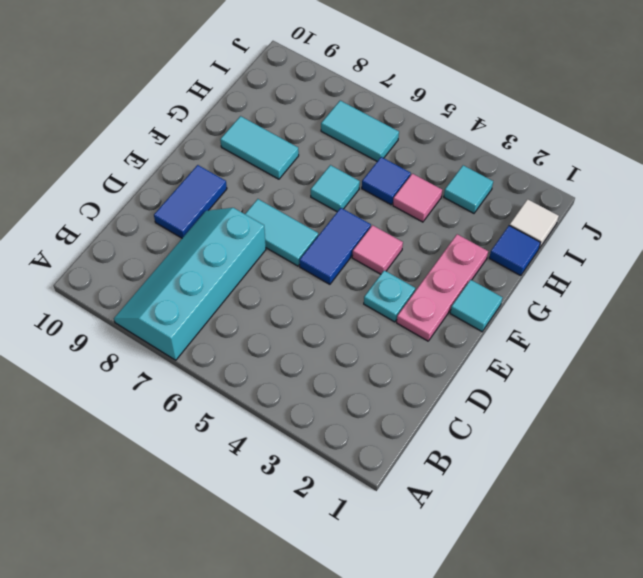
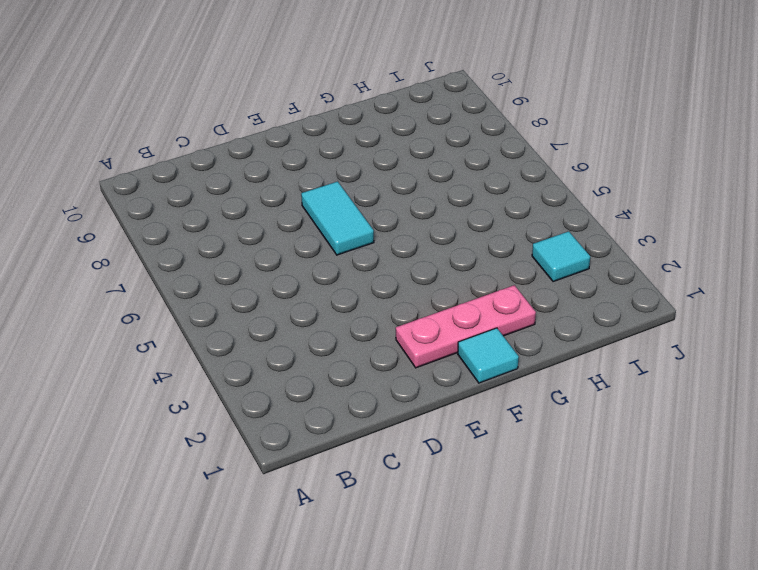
none -> cyan 2x4 slope [114,208,266,360]
none -> blue 1x2 tile [154,165,227,238]
none -> cyan 1x1 plate [364,270,415,322]

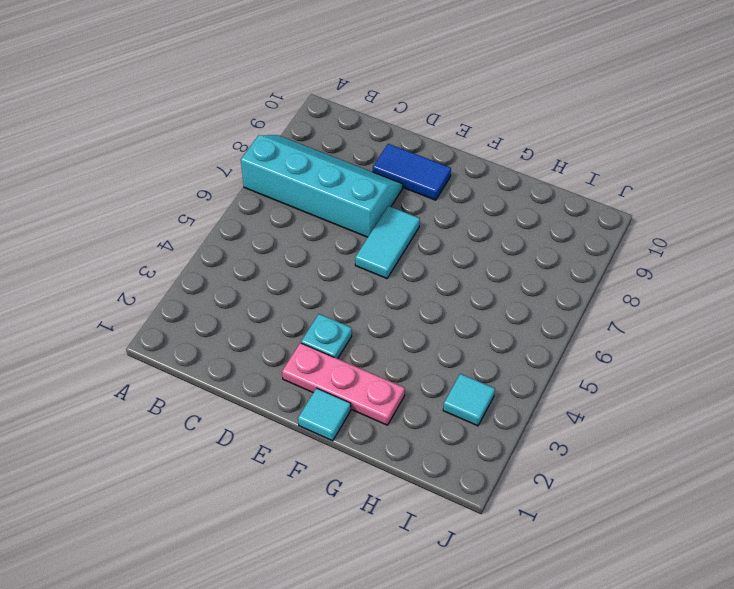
none -> blue 1x2 tile [300,208,371,284]
none -> pink 1x1 tile [352,225,403,274]
none -> cyan 1x1 tile [311,165,360,212]

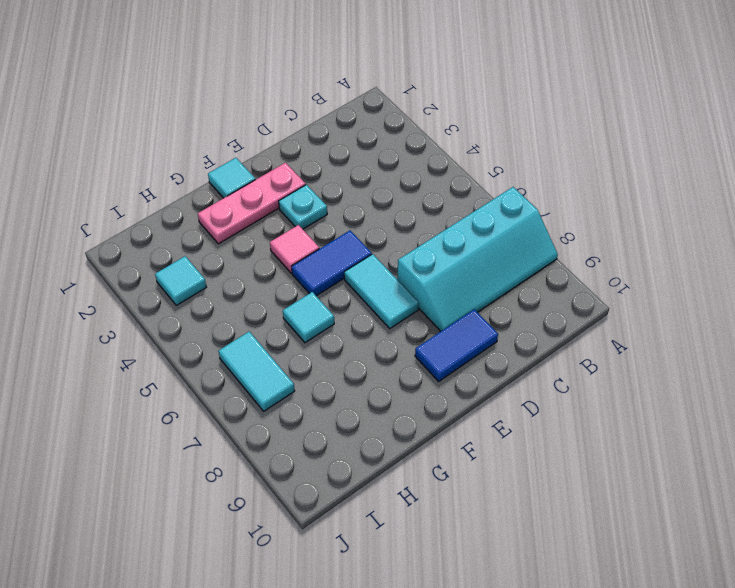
none -> cyan 1x2 tile [220,116,299,179]
none -> blue 1x1 tile [489,225,540,276]
none -> pink 1x1 tile [393,174,442,222]

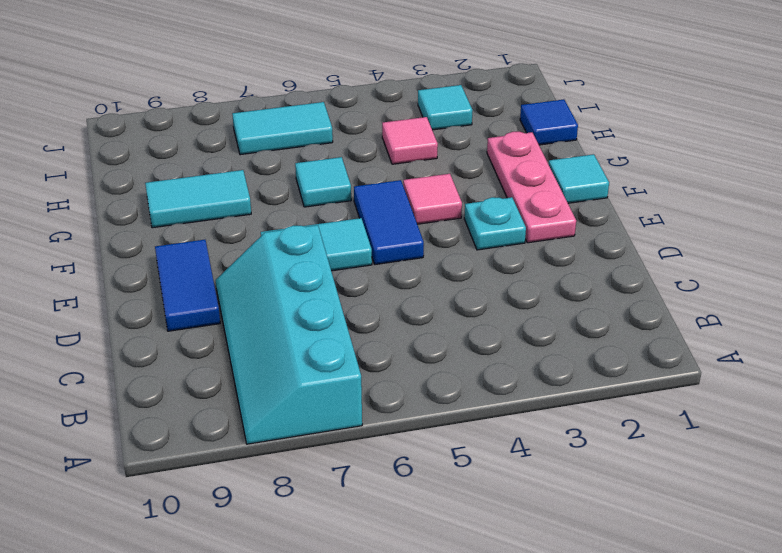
none -> blue 1x1 tile [362,157,411,205]
none -> white 1x1 tile [510,199,559,248]

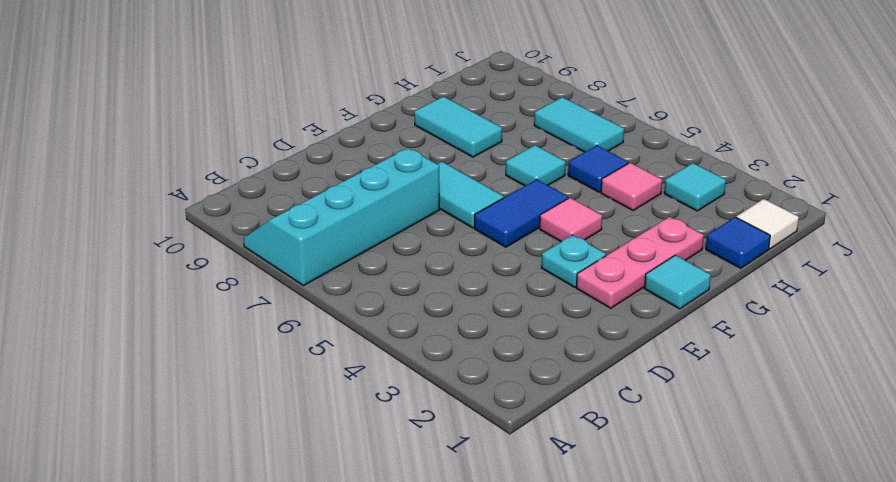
none -> blue 1x2 tile [154,165,227,238]

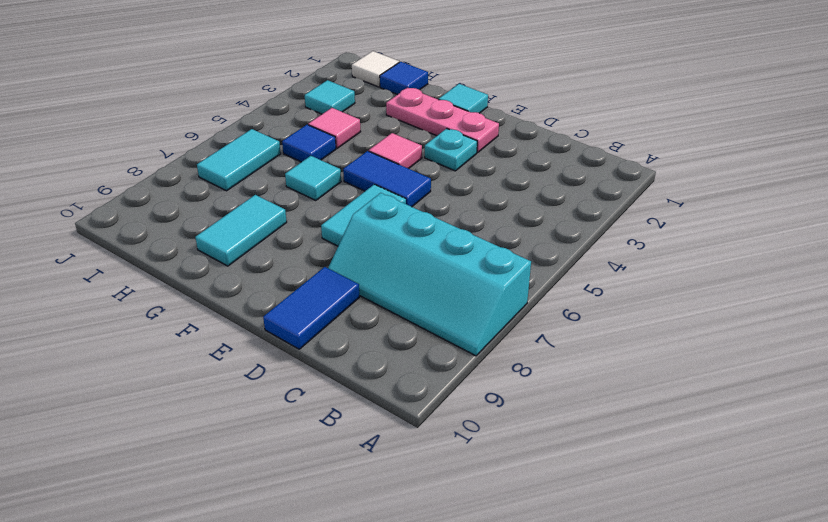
blue 1x2 tile [263,267,359,349] -> blue 1x2 tile turned to [154,165,227,238]

